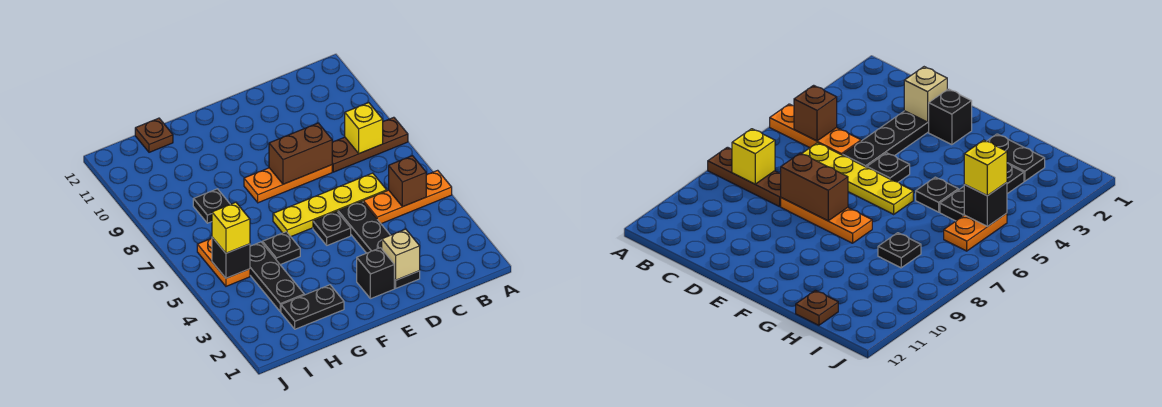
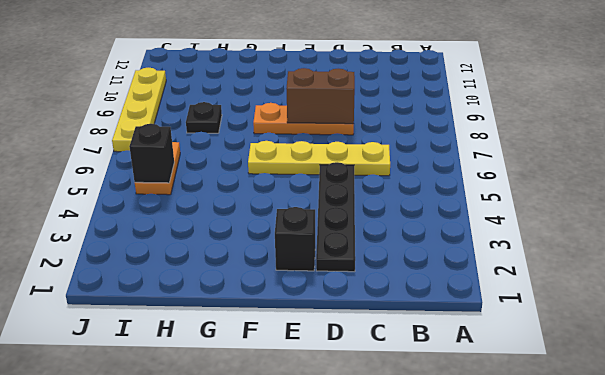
yellow 1x4 plate [112,68,166,152] -> none
none -> orange 1x3 plate [363,170,452,224]
none -> brown 1x3 plate [332,117,408,172]
none -> black 1x1 plate [313,211,351,245]

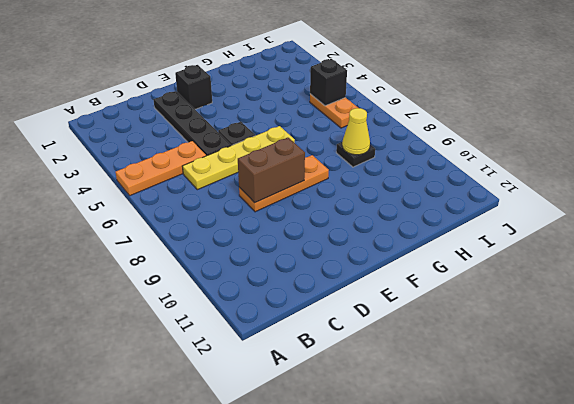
yellow 1x1 cone [342,108,370,155] -> none
none -> brown 1x3 plate [332,117,408,172]
none -> black 1x2 plate [281,285,344,329]
none -> black 1x1 plate [262,232,300,265]

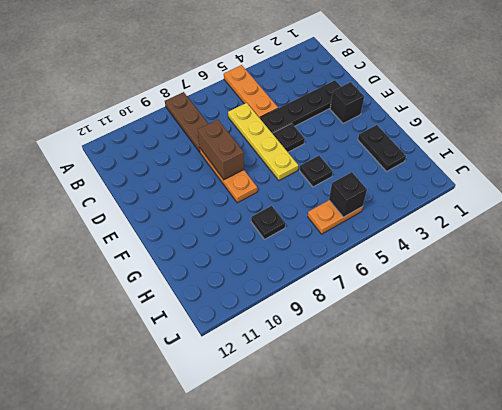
none -> black 1x3 plate [250,242,304,312]
none -> brown 1x1 plate [135,118,173,152]
none -> brown 1x1 brick [389,156,426,207]

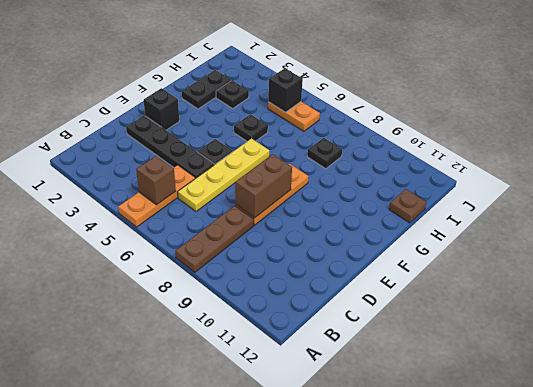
black 1x1 plate [216,81,249,108] -> black 1x3 plate [250,242,304,312]
none -> yellow 1x1 brick [345,103,383,154]
none -> tan 1x1 brick [382,229,420,280]
none -> yellow 1x1 brick [212,202,250,253]

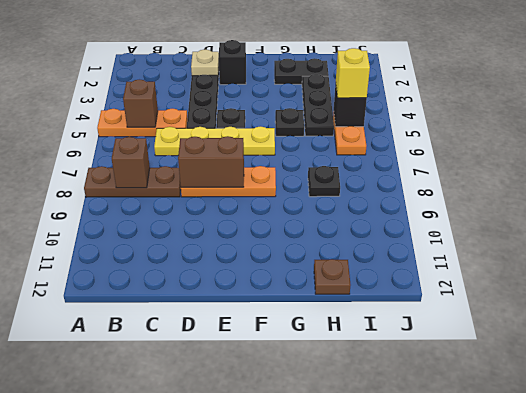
brown 1x1 brick [112,137,150,188] -> yellow 1x1 brick [345,103,383,154]
tan 1x1 plate [191,50,219,76] -> tan 1x1 brick [382,229,420,280]

